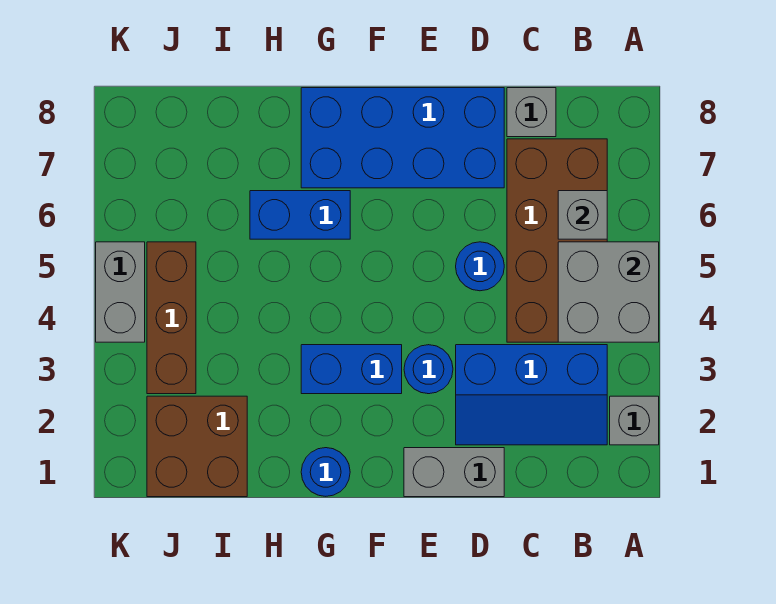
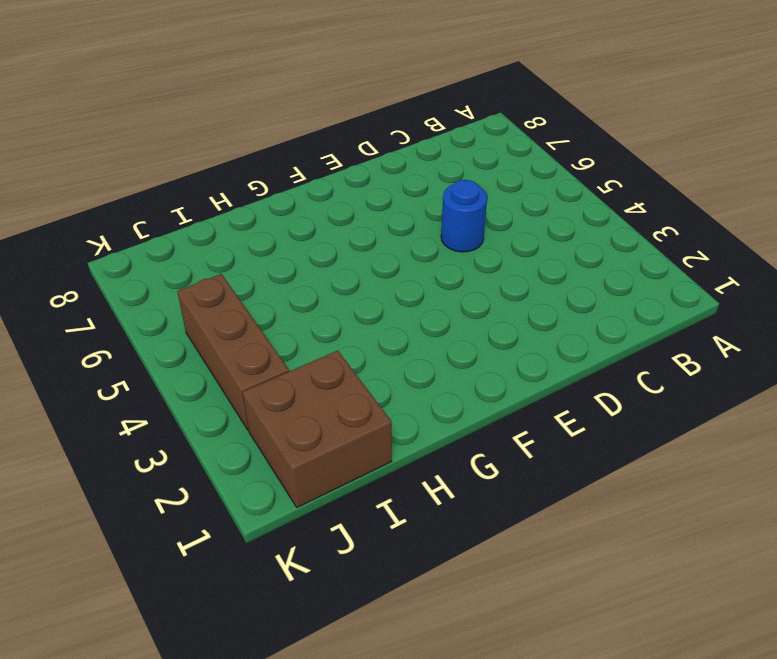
none -> grey 1x1 brick [610,396,659,445]
none -> blue 2x3 slope [456,345,607,445]
none -> brown 2x4 brick [507,139,607,342]

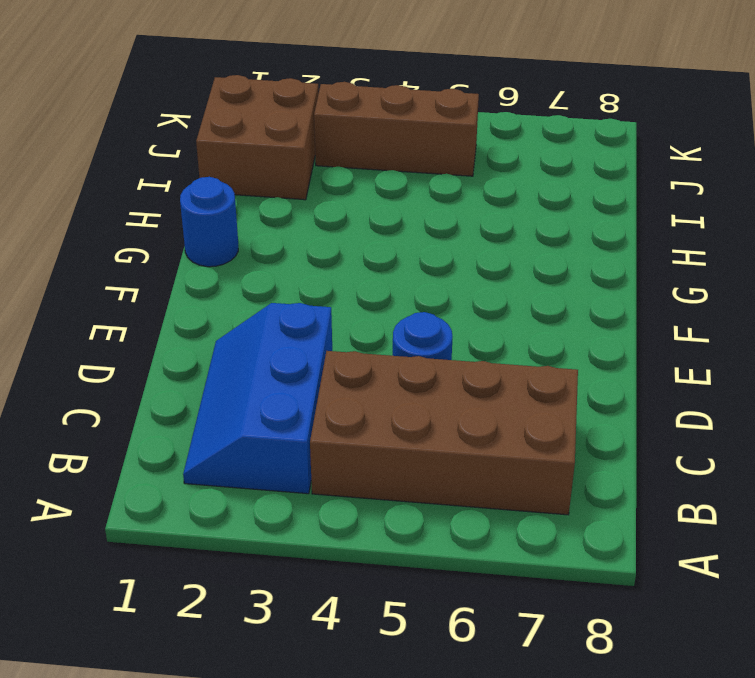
none -> grey 1x1 brick [610,396,659,445]
none -> grey 1x1 brick [507,88,556,137]
none -> grey 1x2 brick [404,448,504,497]

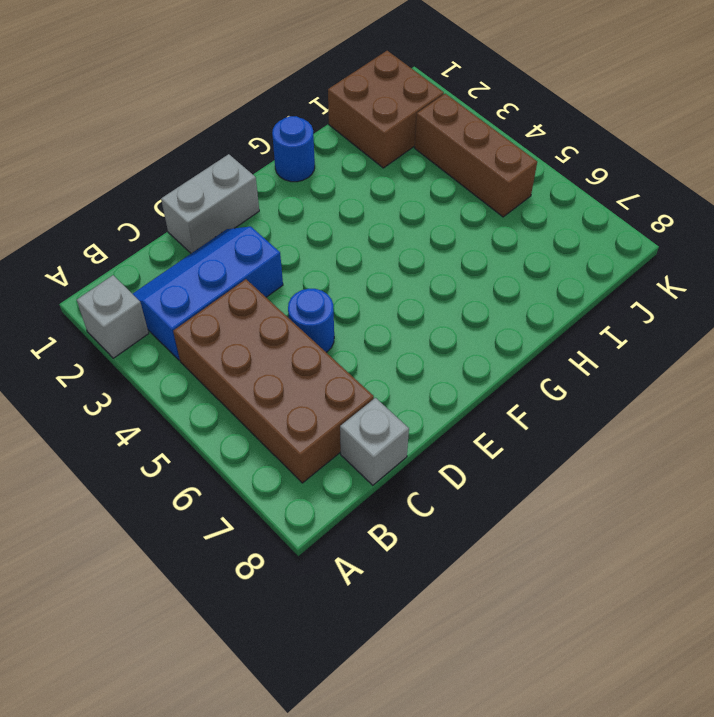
none -> blue 2x4 brick [301,88,504,188]
none -> blue 1x1 round brick [404,345,453,394]
none -> blue 1x2 brick [301,345,402,394]

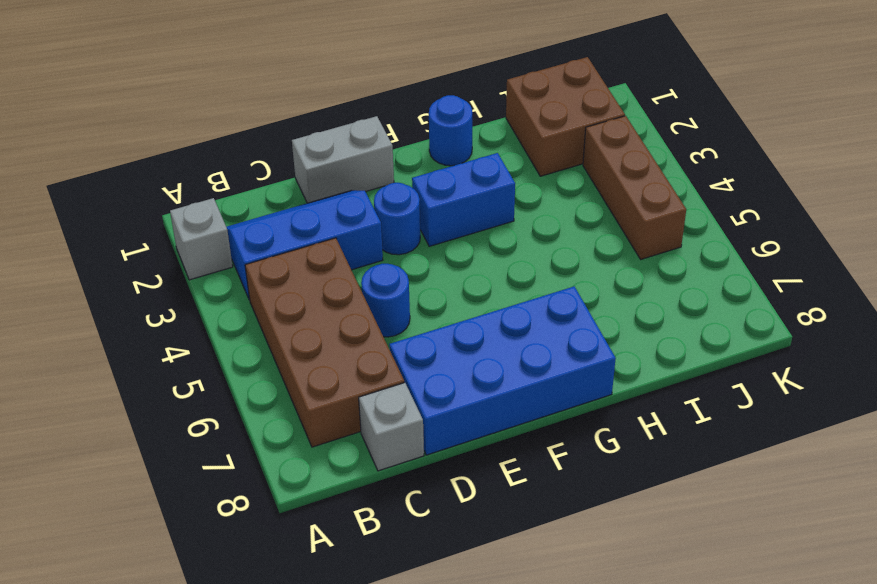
none -> blue 1x2 brick [250,191,350,239]
none -> grey 1x2 brick [96,242,145,342]
none -> grey 2x2 brick [558,242,659,342]

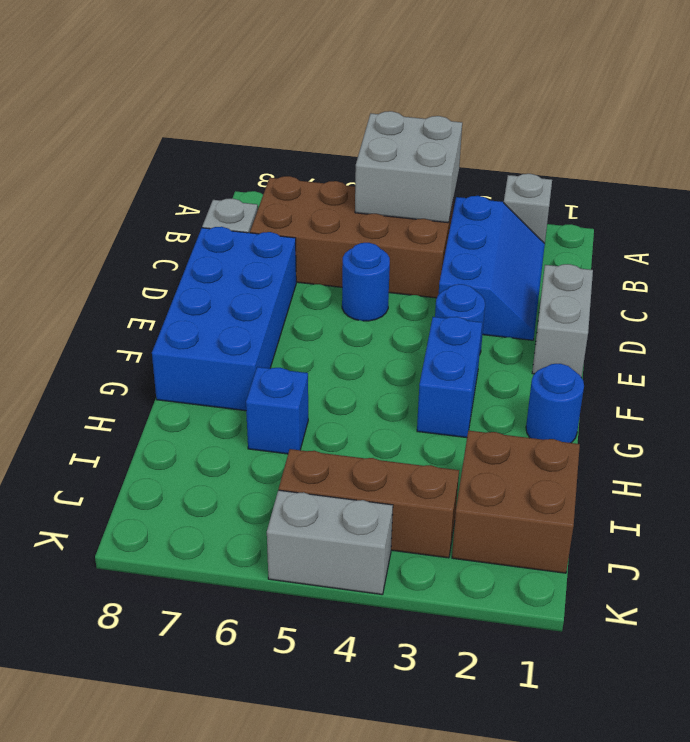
blue 1x1 brick [246,367,308,454] -> blue 1x2 brick [250,191,350,239]
none -> grey 1x1 brick [558,191,607,239]

